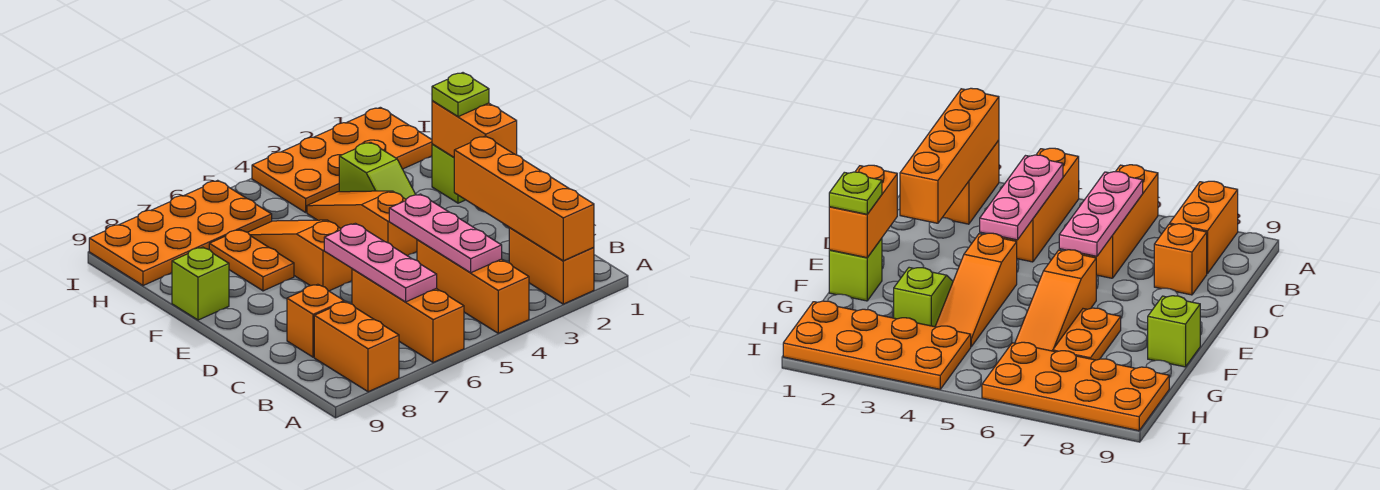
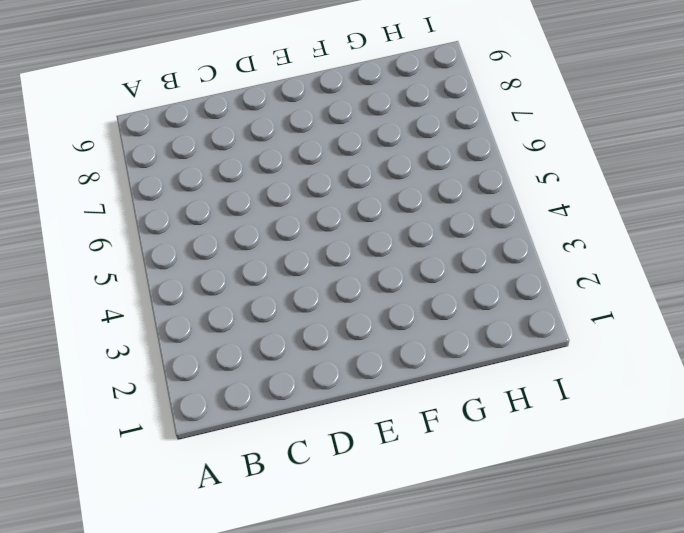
none -> orange 1x2 brick [509,228,594,304]
none -> orange 1x3 brick [417,240,529,333]
none -> orange 1x3 brick [352,269,464,363]

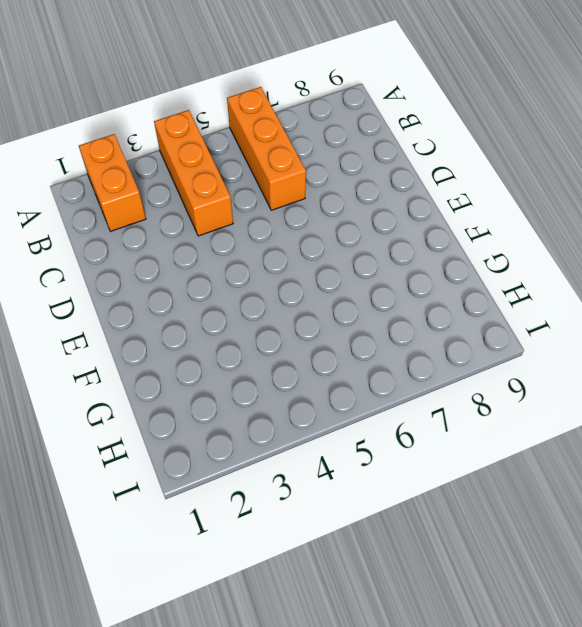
none -> orange 1x2 brick [314,302,399,392]
none -> orange 1x1 brick [287,284,344,357]
none -> orange 1x3 slope [307,191,417,256]

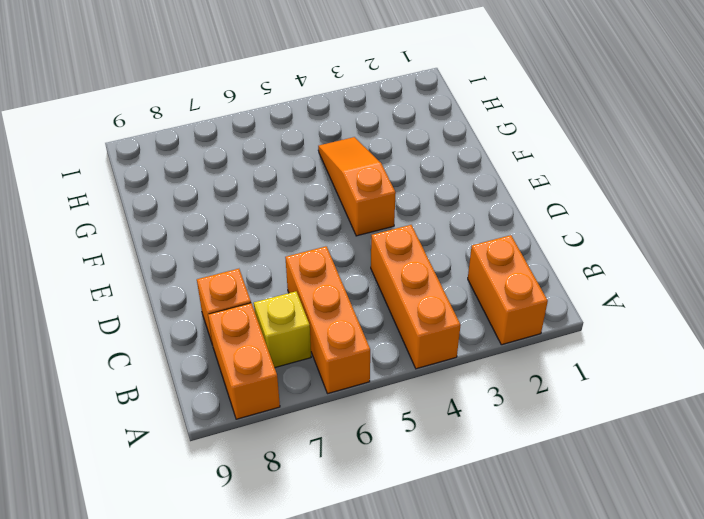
yellow 1x1 brick [254,291,311,368] -> none
none -> orange 1x3 slope [248,220,352,291]
none -> lime 1x1 brick [432,144,465,203]
none -> lime 1x2 slope [339,142,416,199]

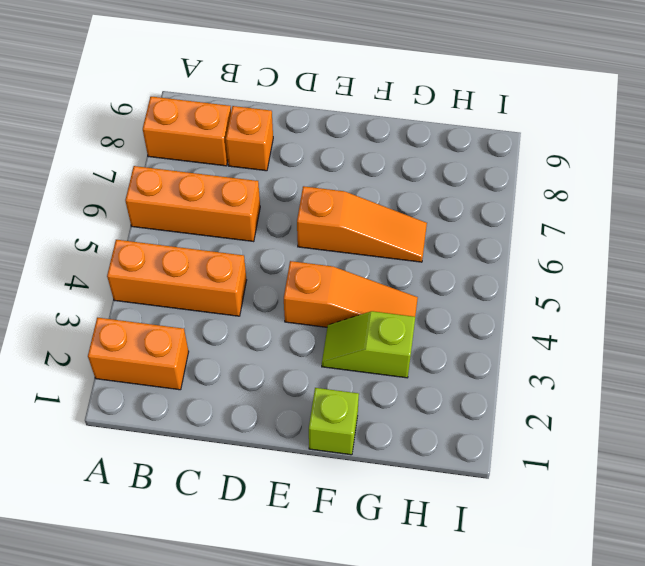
none -> orange 1x2 plate [209,230,294,291]
none -> lime 1x1 brick [172,247,229,320]
none -> orange 2x4 plate [252,107,432,212]

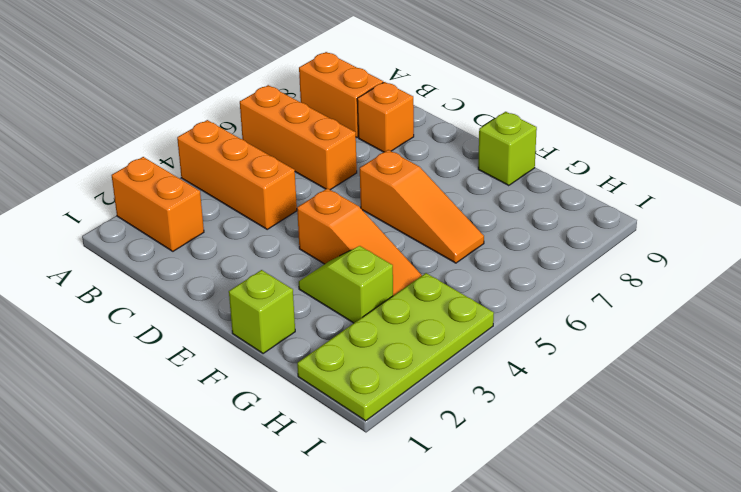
lime 2x4 plate [297,273,494,421] -> orange 2x4 plate [252,107,432,212]
none -> orange 1x2 plate [209,230,294,291]
none -> orange 2x4 plate [89,180,272,286]
none -> orange 1x4 brick [454,136,594,261]

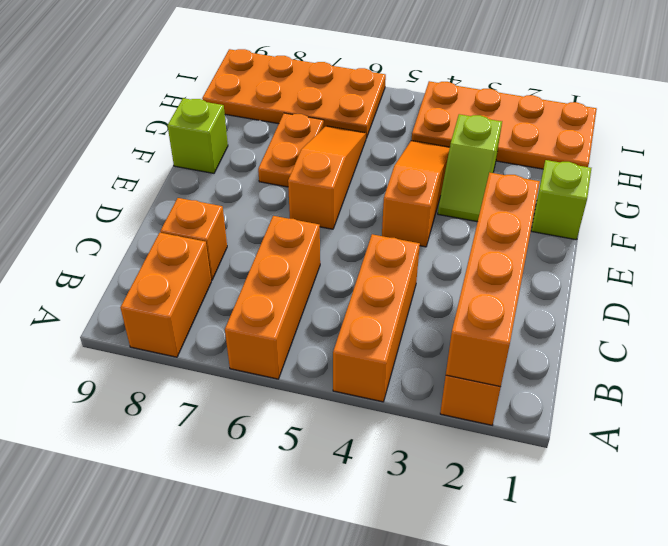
none -> pink 1x3 plate [389,194,502,273]
none -> pink 1x3 plate [324,223,437,302]
none -> orange 1x2 brick [432,101,517,157]

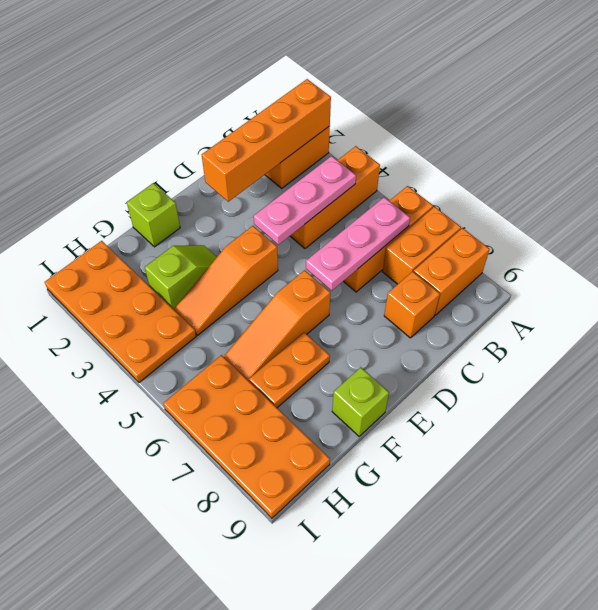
orange 1x2 brick [383,207,461,284] -> orange 1x2 brick moved to [432,101,517,157]
none -> lime 1x1 plate [432,73,489,117]

